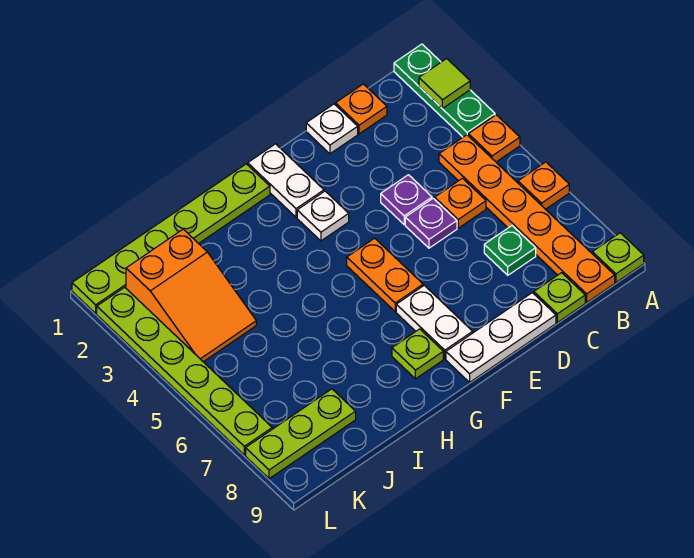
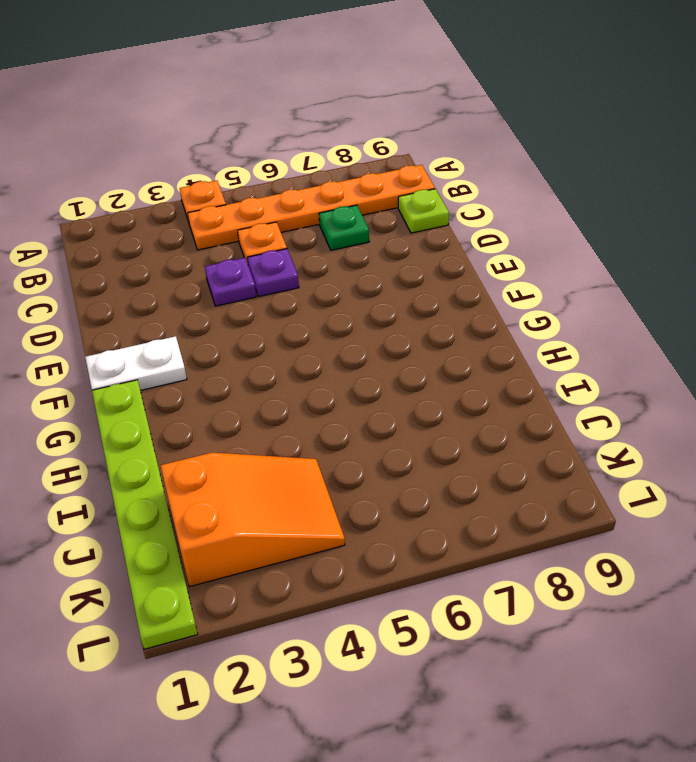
none -> green 1x3 plate [394,44,495,137]
none -> orange 1x1 plate [518,162,569,209]
none -> lime 1x1 plate [592,233,644,282]

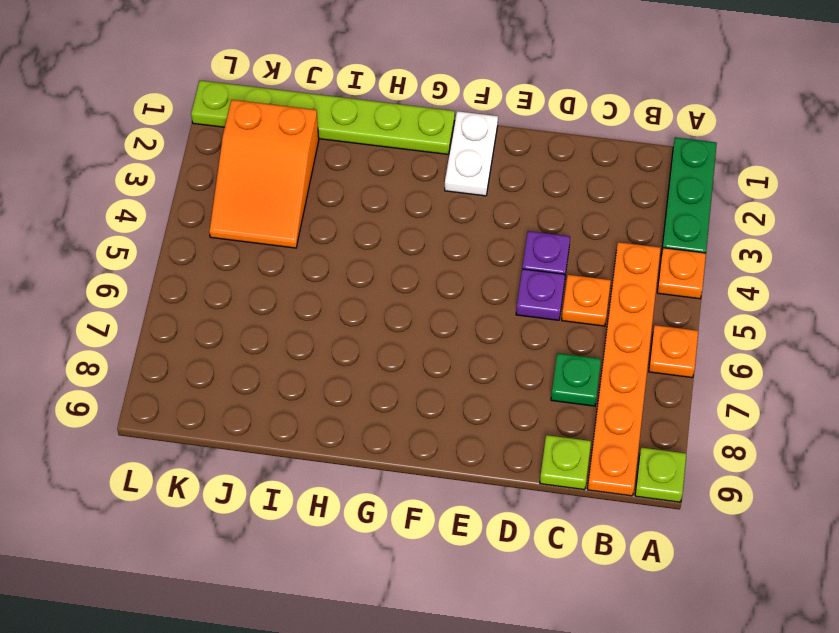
none -> orange 1x1 plate [336,84,387,134]
none -> white 1x1 plate [306,104,358,154]
none -> white 1x3 plate [446,293,556,382]

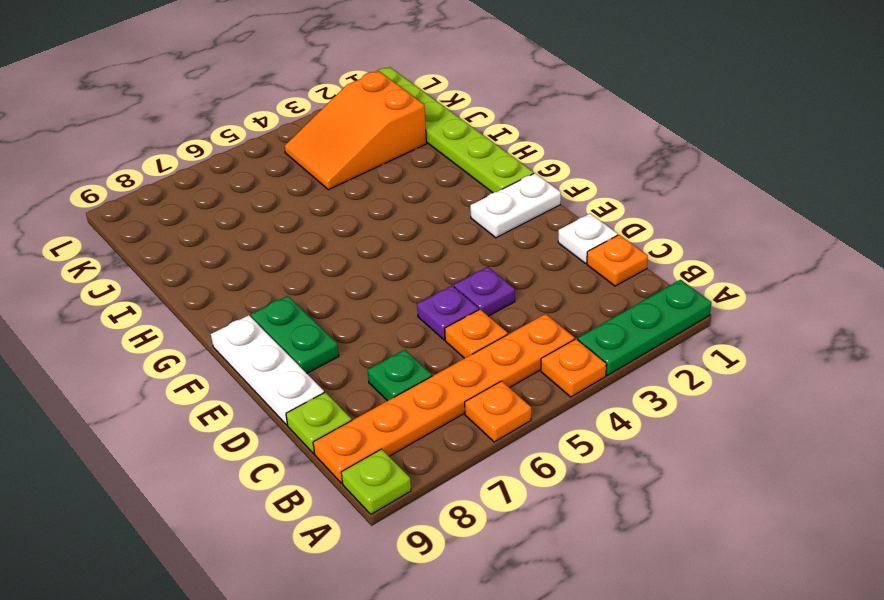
green 1x2 plate [251,296,339,373] -> white 1x2 plate [396,285,473,359]
none -> white 1x1 plate [297,191,349,241]
none -> orange 1x2 plate [347,238,423,312]
none -> lime 1x1 plate [392,329,443,379]

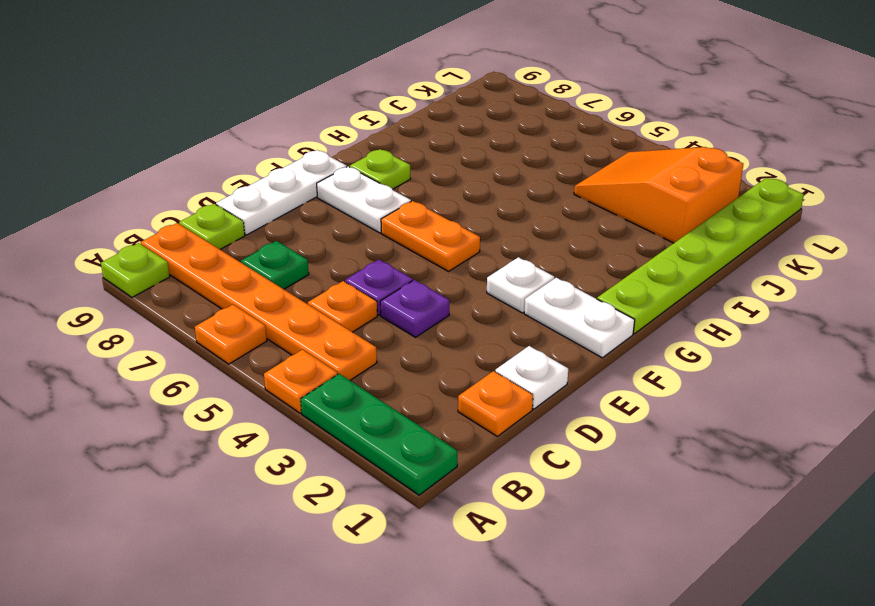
none -> lime 1x3 plate [246,389,356,479]
none -> lime 1x6 plate [97,287,272,455]
none -> lime 1x1 tile [419,59,470,108]

